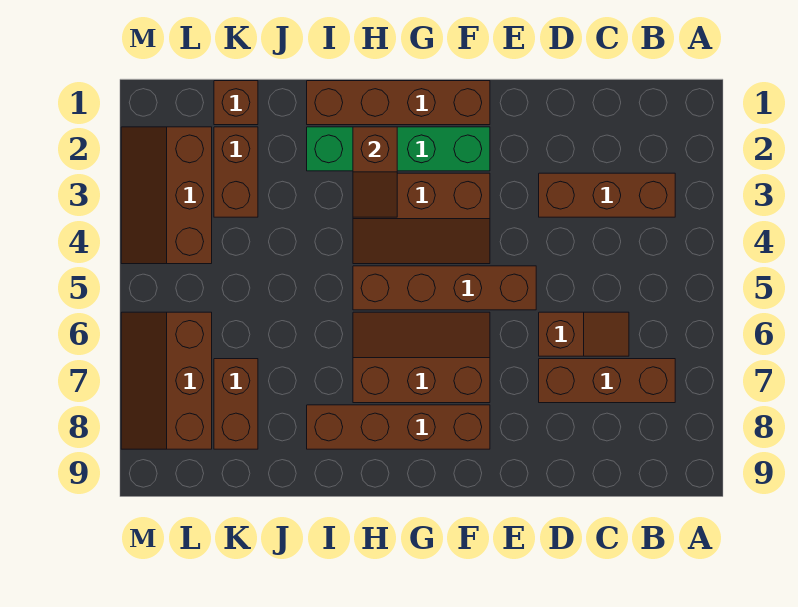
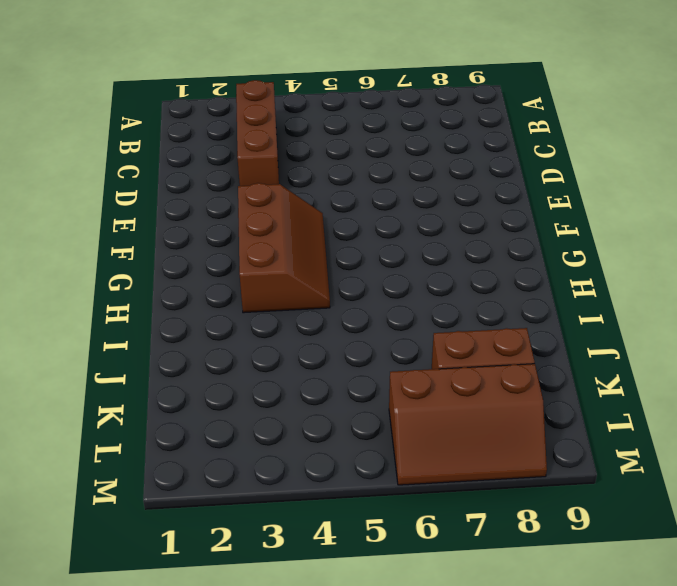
none -> brown 1x3 brick [539,359,675,403]
none -> brown 1x2 slope [539,312,629,356]
none -> brown 1x4 brick [353,266,536,310]

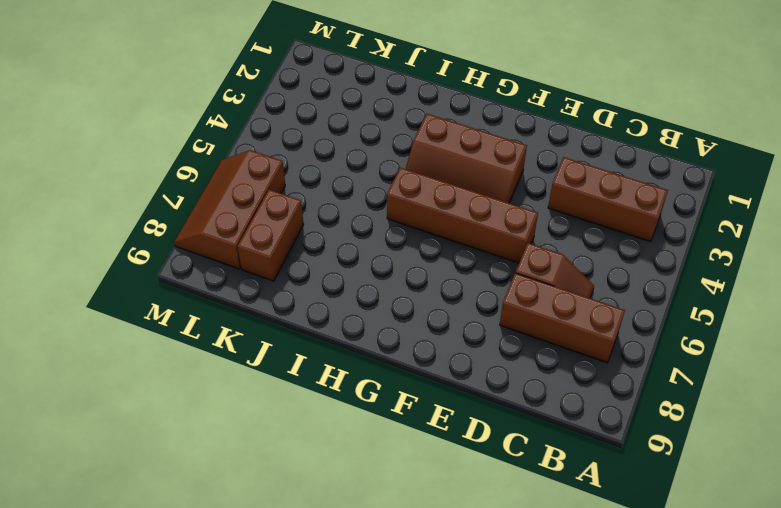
none -> brown 1x4 brick [307,81,490,125]
none -> green 1x4 brick [307,127,490,171]
none -> brown 2x3 slope [353,312,490,403]

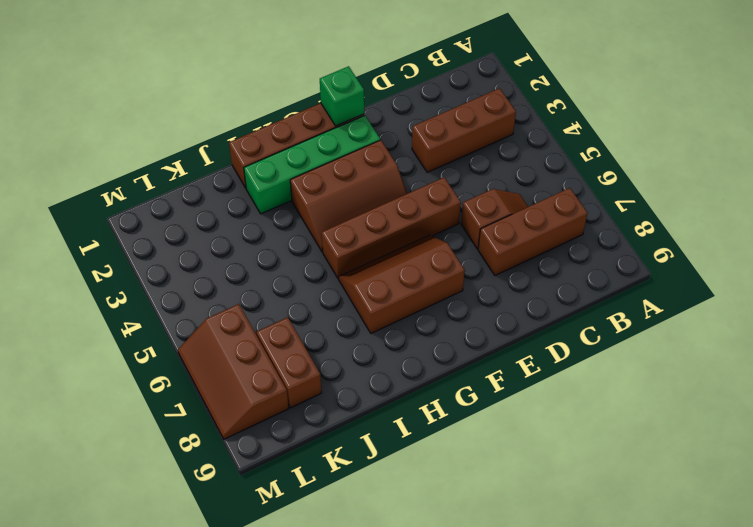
green 1x1 brick [320,66,364,126] -> none
none -> brown 1x4 brick [307,405,490,449]
none -> brown 1x1 brick [214,81,258,125]
none -> brown 1x2 brick [214,127,258,217]

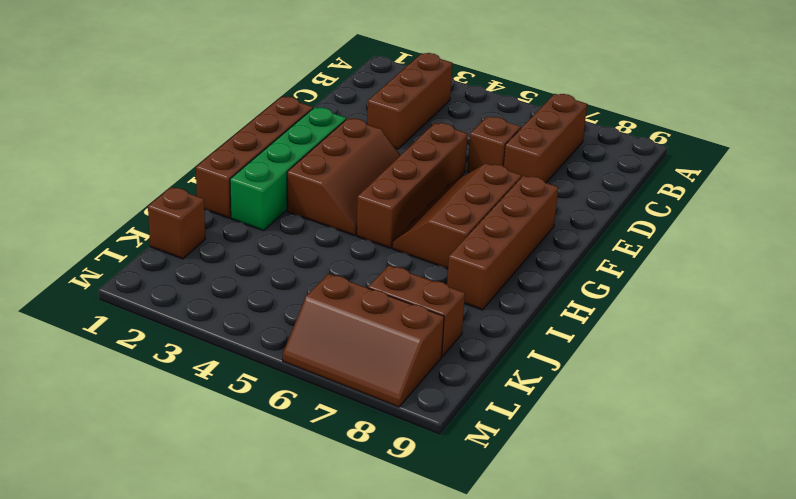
none -> brown 1x2 brick [214,127,258,217]
none -> brown 2x3 slope [121,127,212,264]
none -> brown 1x2 slope [353,127,397,217]

